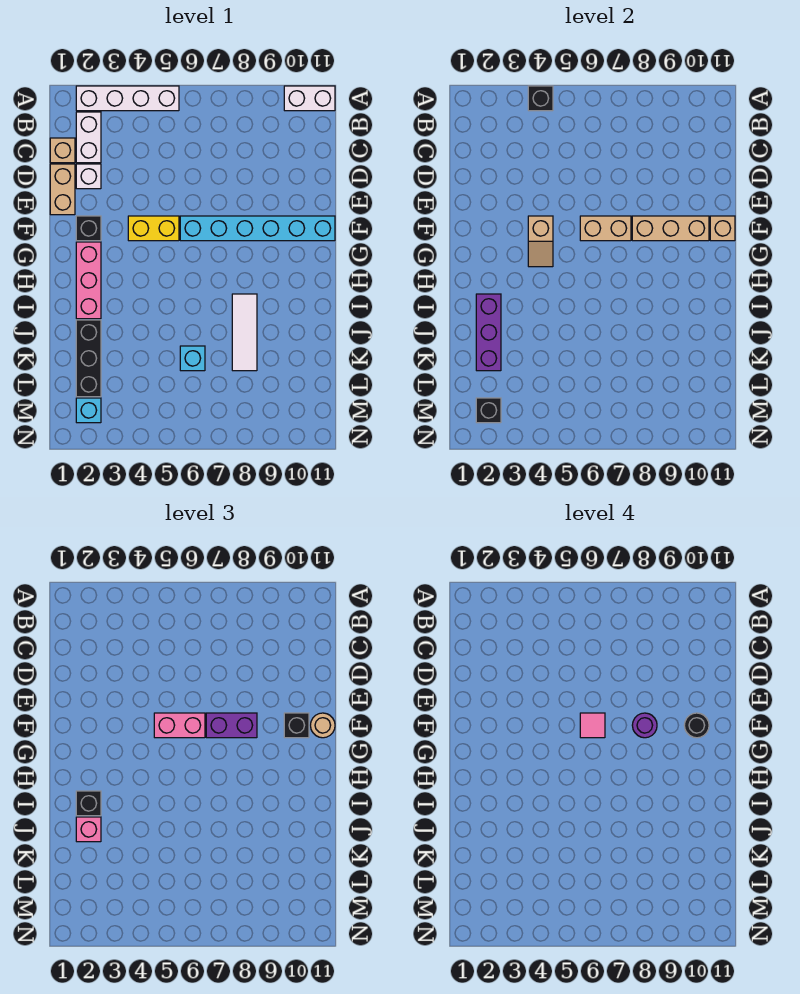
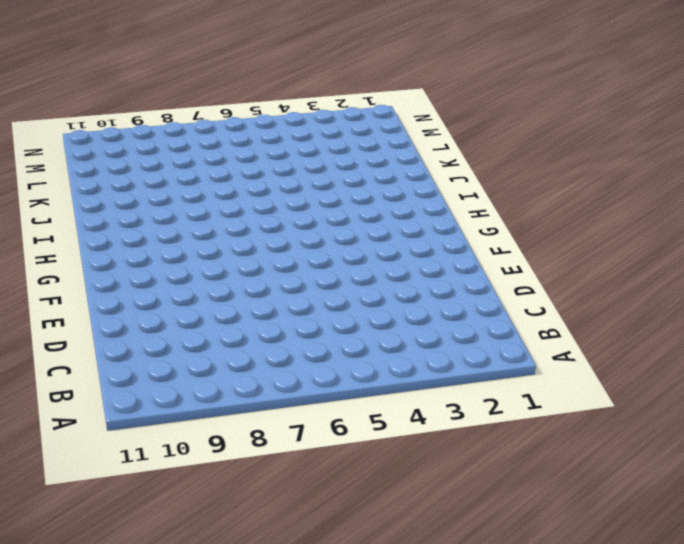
none -> white 1x4 brick [76,86,179,111]
none -> white 1x2 brick [284,86,335,111]
none -> white 1x2 brick [76,112,101,163]
none -> tan 1x1 brick [50,138,75,163]

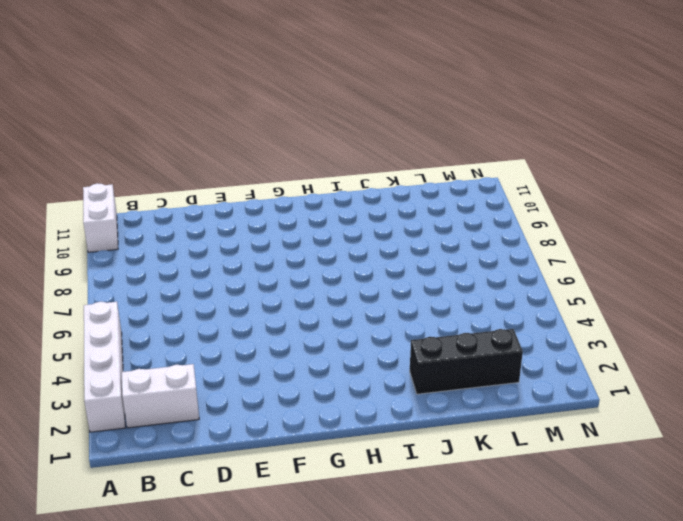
none -> tan 1x1 brick [50,138,75,163]
none -> tan 1x2 brick [50,164,75,215]
none -> white 1x1 brick [76,164,101,189]
none -> black 1x1 brick [76,216,101,241]

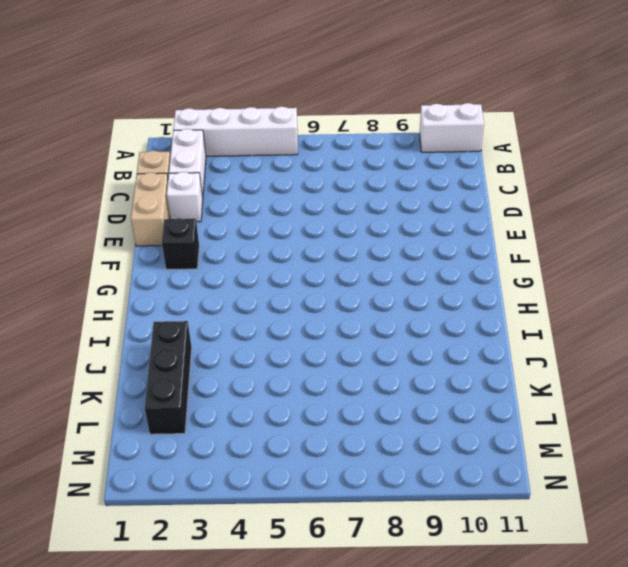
none -> yellow 1x2 brick [128,216,179,241]
none -> cyan 1x6 brick [180,216,335,241]
none -> pink 1x3 brick [76,242,101,319]
none -> white 1x3 tile [232,294,257,371]

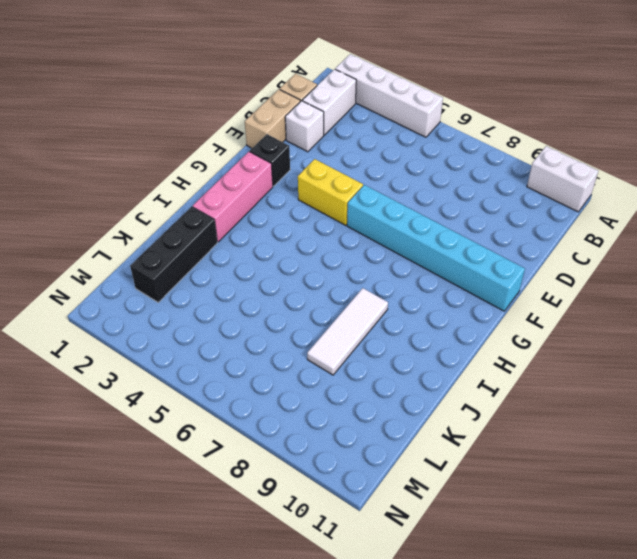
none -> cyan 1x1 brick [180,346,205,371]
none -> cyan 1x1 brick [76,398,101,423]
none -> black 1x1 brick [528,86,553,111]
none -> tan 1x2 slope [528,216,553,267]

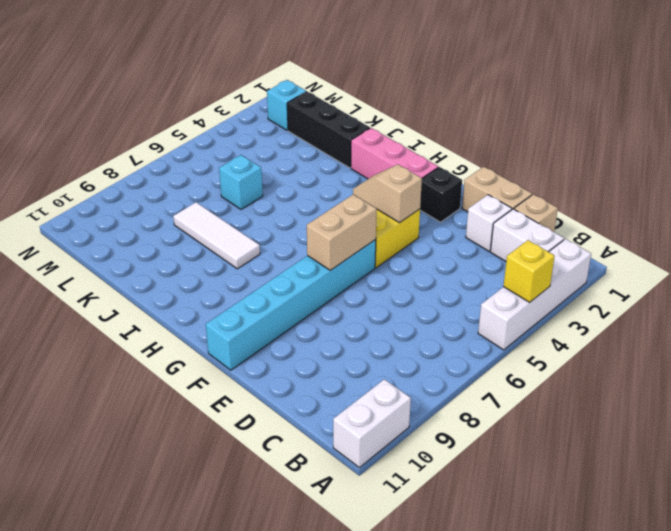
yellow 1x1 brick [503,240,555,302] -> black 1x1 brick [528,86,553,111]
none -> tan 1x3 brick [632,216,709,241]
none -> tan 1x1 brick [710,216,735,241]
none -> purple 1x3 brick [476,294,501,371]
none -> black 1x1 brick [476,398,501,423]

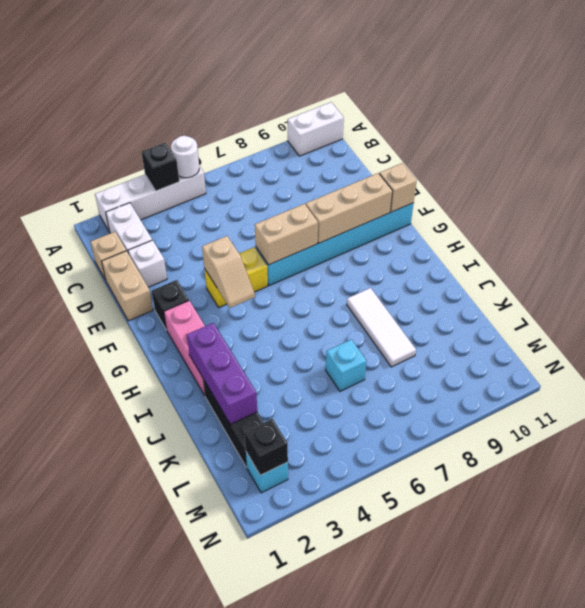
white 1x1 round brick [171,136,199,178] -> none
none -> pink 1x2 brick [154,713,205,738]
none -> purple 1x2 brick [206,713,257,738]
none -> black 1x1 brick [284,713,309,738]
none -> tan 1x1 round brick [310,713,335,738]

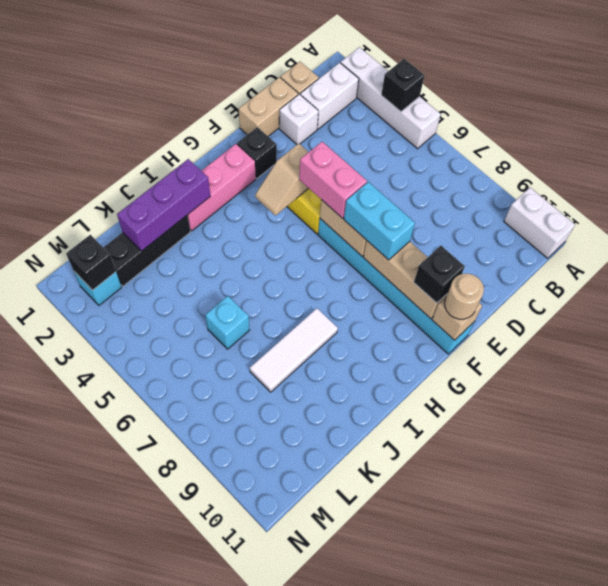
cyan 1x2 brick [344,182,415,260] -> purple 1x2 brick [206,713,257,738]
none -> black 1x1 brick [76,791,101,816]
none -> pink 1x1 brick [76,817,101,842]
none -> pink 1x1 tile [580,713,605,738]
none -> purple 1x1 round brick [632,713,657,738]

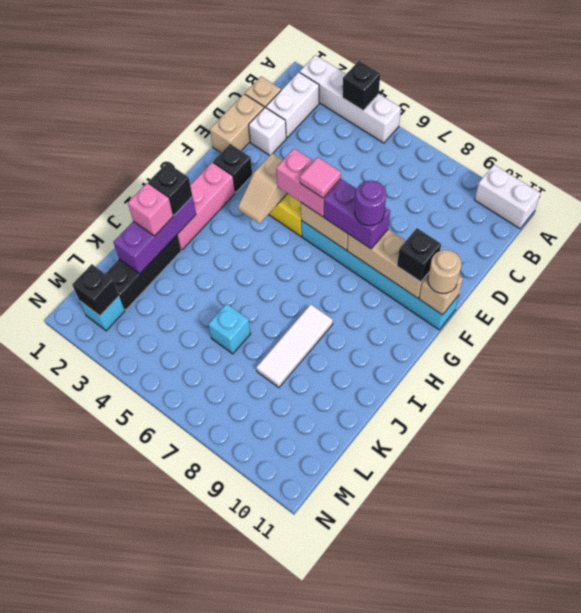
none -> black 1x1 round brick [684,713,709,738]

